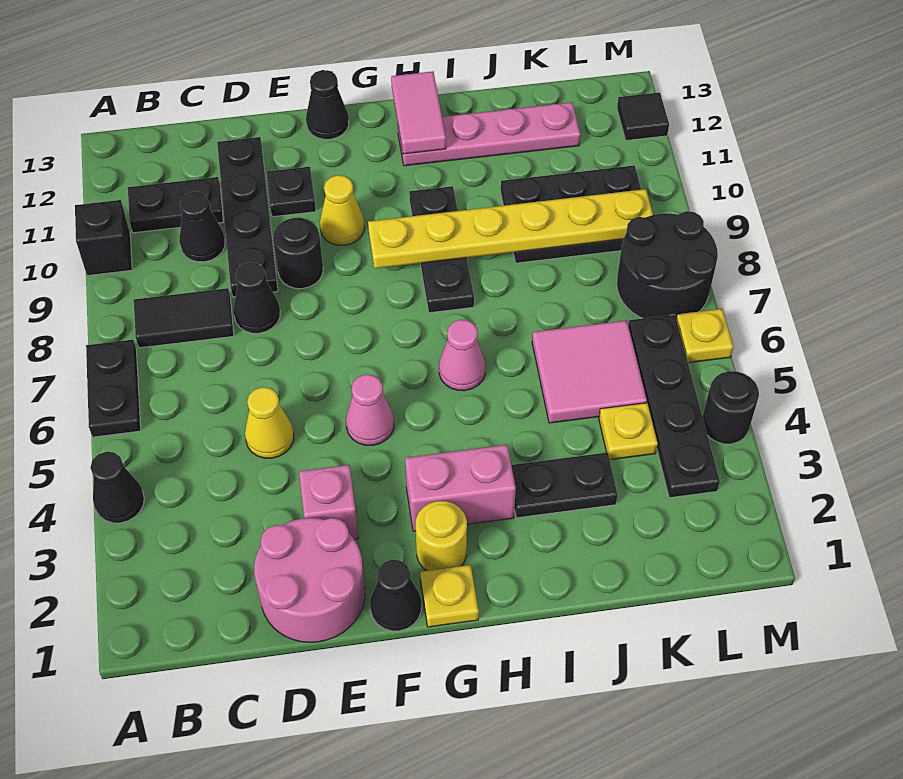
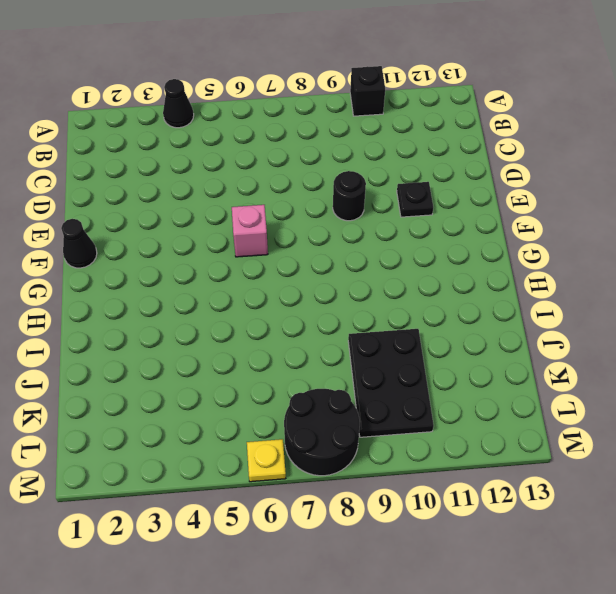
pink 1x1 brick [232,205,268,257] -> pink 1x1 brick moved to [299,465,358,539]
none -> black 1x2 plate [86,340,141,437]
none -> black 1x2 tile [134,288,234,348]
none -> black 1x2 plate [128,177,223,233]
none -> black 1x1 cone [179,192,225,262]

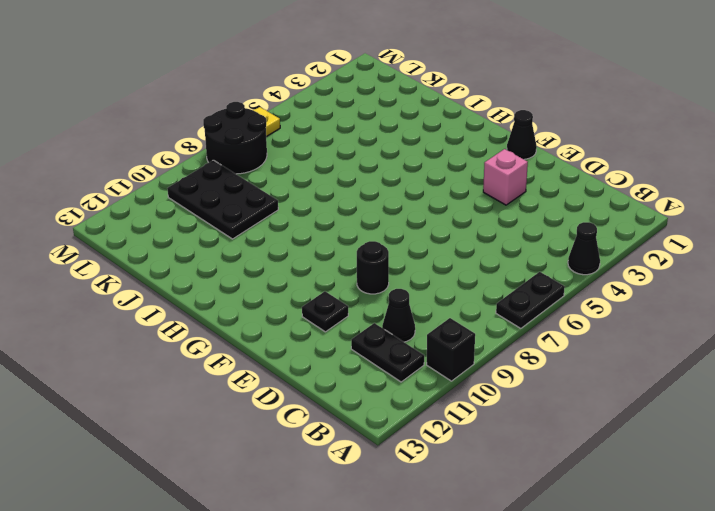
none -> black 1x2 tile [134,288,234,348]
none -> pink 2x2 round brick [254,518,365,642]
none -> yellow 1x1 cone [245,387,294,458]
none -> black 1x1 cone [233,263,280,333]

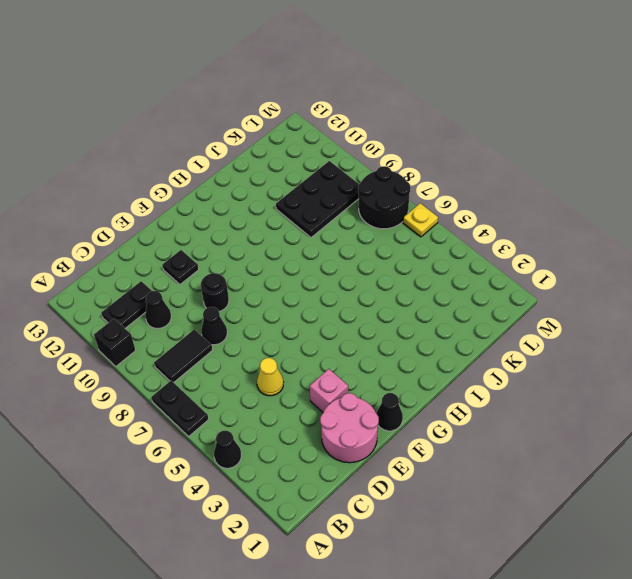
none -> black 1x4 plate [217,137,278,297]
none -> pink 1x1 cone [346,374,394,445]
none -> yellow 1x1 cone [320,175,364,245]
none -> black 1x1 cone [306,70,349,139]

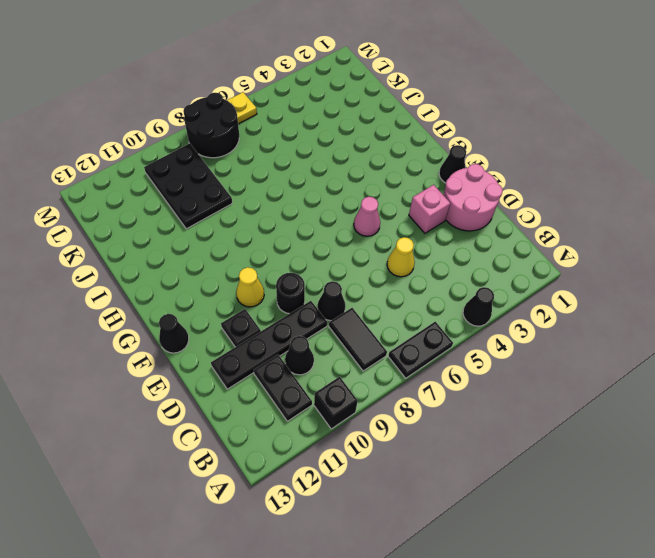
none -> yellow 1x1 plate [420,565,479,627]
none -> yellow 1x1 round brick [416,501,467,571]
none -> pink 1x2 brick [405,445,516,531]
none -> pink 1x1 cone [439,320,486,391]

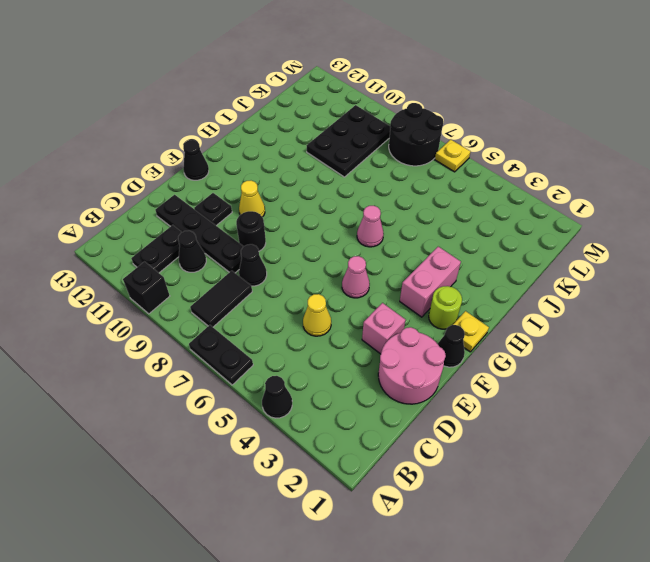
lime 1x1 round brick [429,286,462,329] -> yellow 1x1 round brick [416,501,467,571]
none -> black 1x3 plate [409,186,474,313]
none -> pink 1x4 plate [398,102,581,166]
none -> black 1x2 plate [511,452,618,518]
none -> pink 2x2 tile [532,320,647,423]

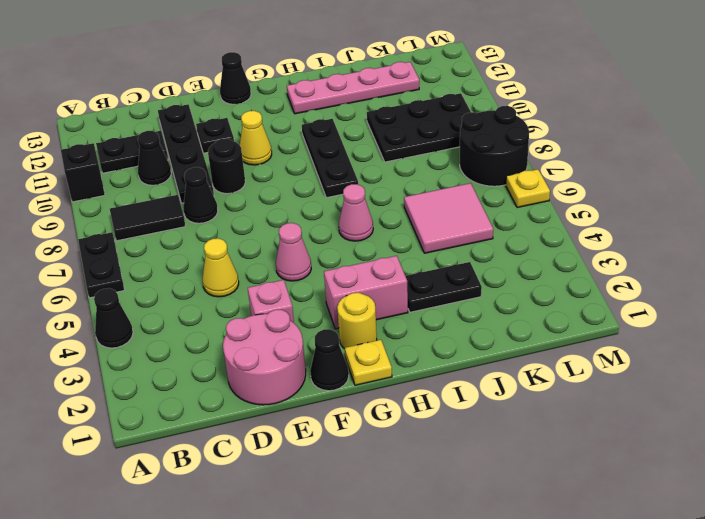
none -> yellow 1x1 plate [599,403,658,460]
none -> black 1x4 plate [628,315,720,498]
none -> black 1x1 round brick [703,371,759,444]
none -> black 1x1 tile [617,92,669,140]

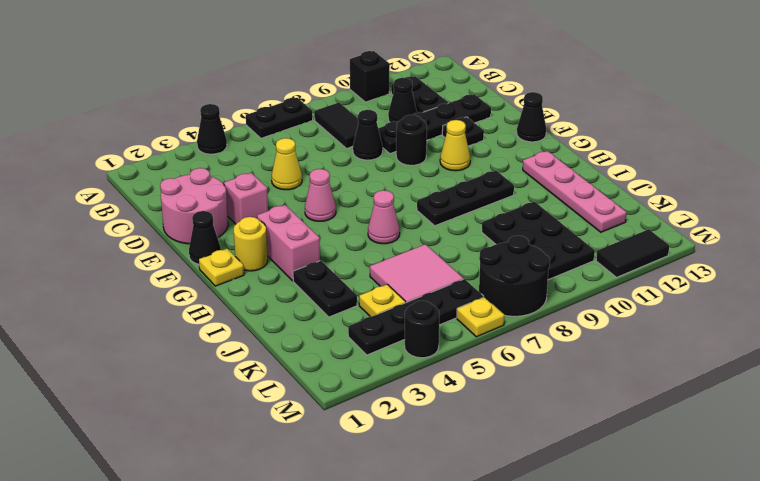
black 1x2 tile [596,229,669,277] -> black 1x1 tile [617,92,669,140]
none -> yellow 1x6 plate [368,189,653,268]
none -> pink 1x2 tile [391,72,446,154]

